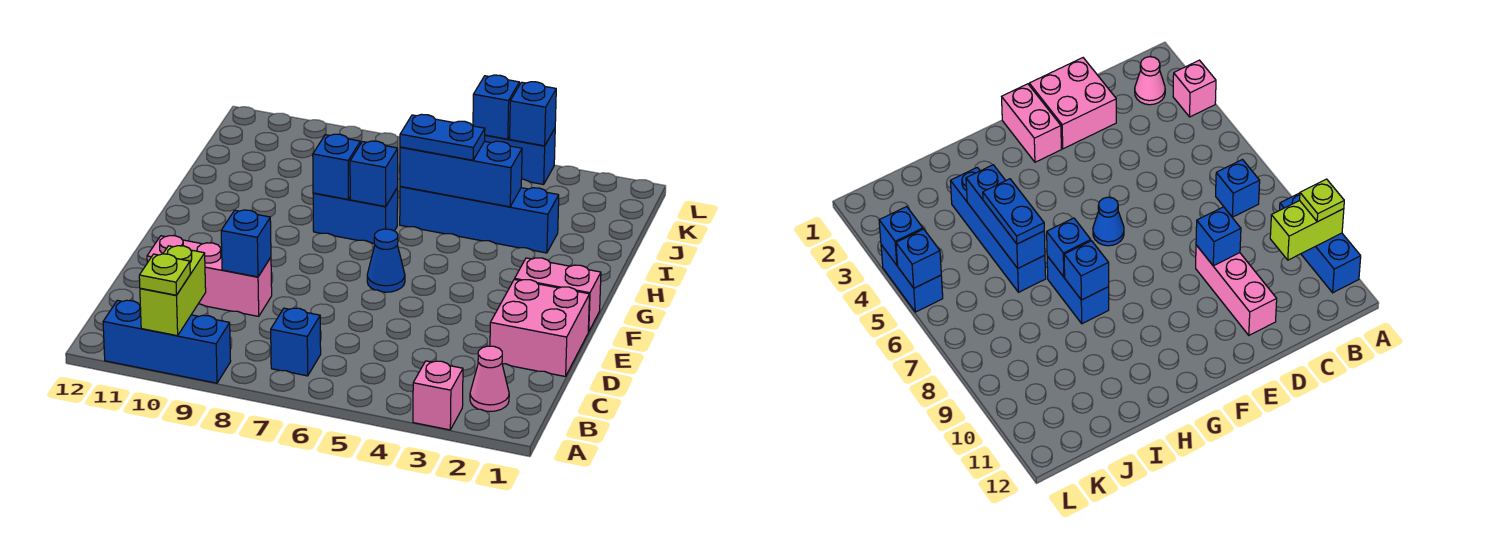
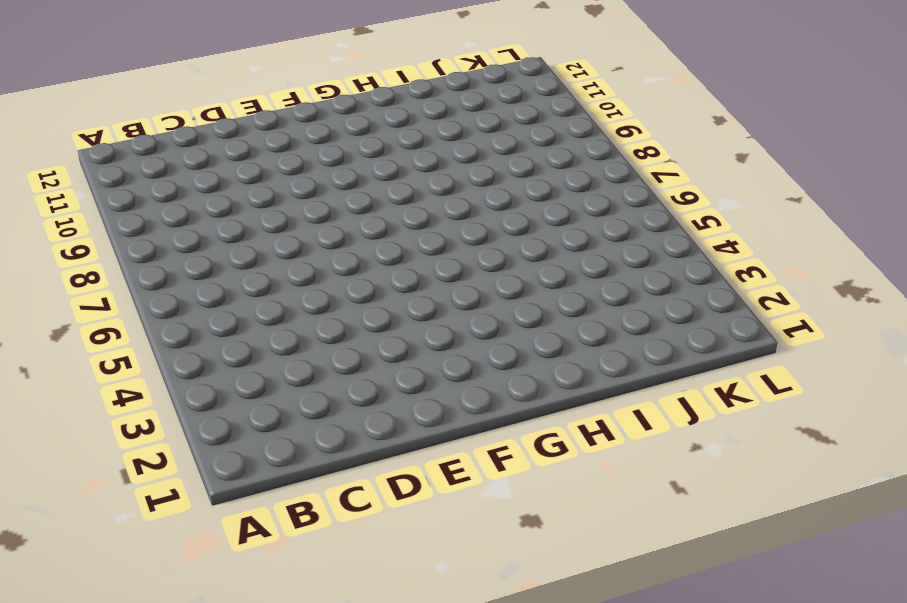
none -> pink 1x1 brick [413,361,463,430]
none -> blue 1x3 brick [103,300,231,383]
none -> pink 1x1 cone [470,346,509,412]

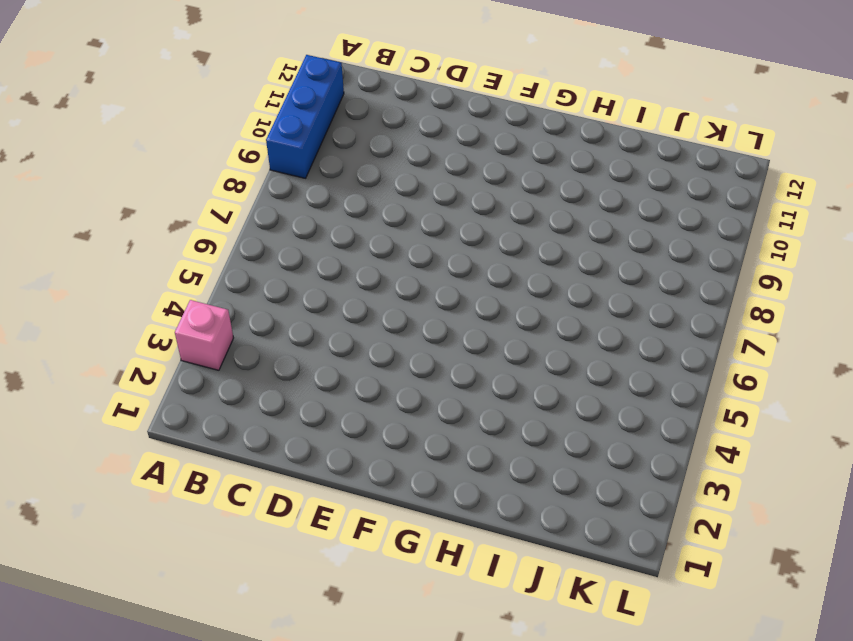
none -> pink 1x1 cone [470,346,509,412]
none -> blue 1x1 brick [271,308,321,376]
none -> pink 2x2 brick [490,279,589,377]

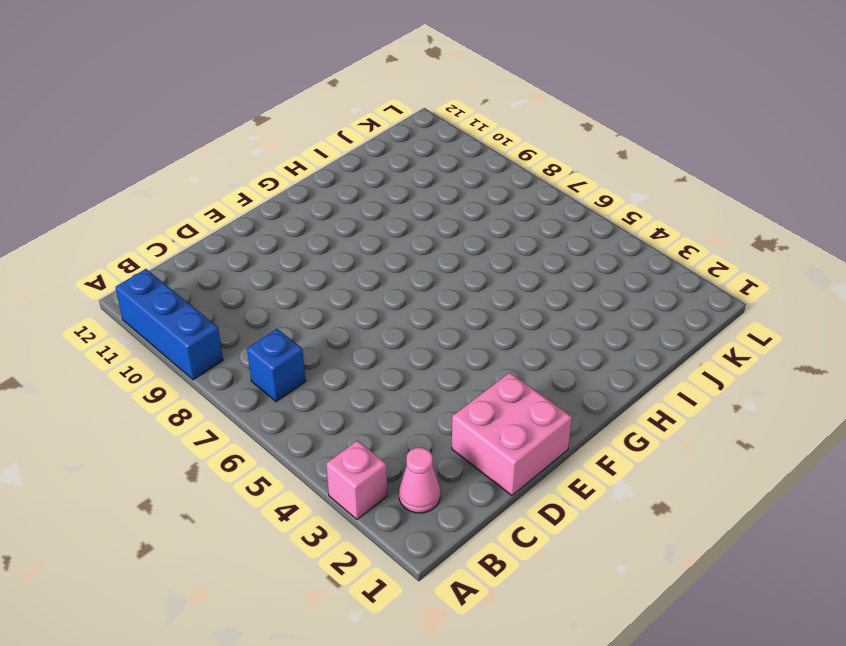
none -> pink 1x3 brick [147,236,272,316]
none -> pink 1x2 brick [515,258,601,332]
none -> blue 1x1 cone [367,229,405,292]

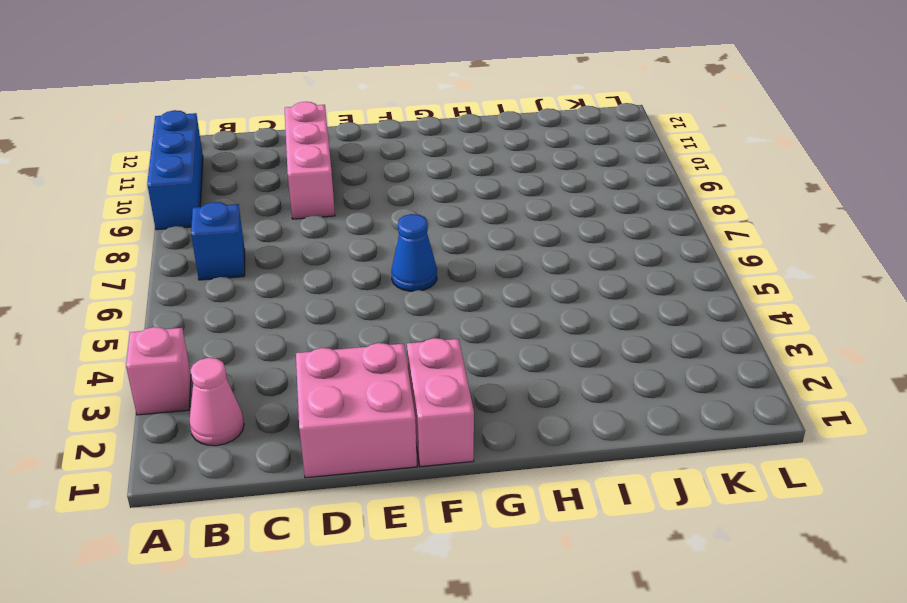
none -> blue 1x2 brick [313,188,398,243]
none -> blue 1x4 brick [400,186,559,253]
none -> blue 1x2 brick [485,129,555,185]

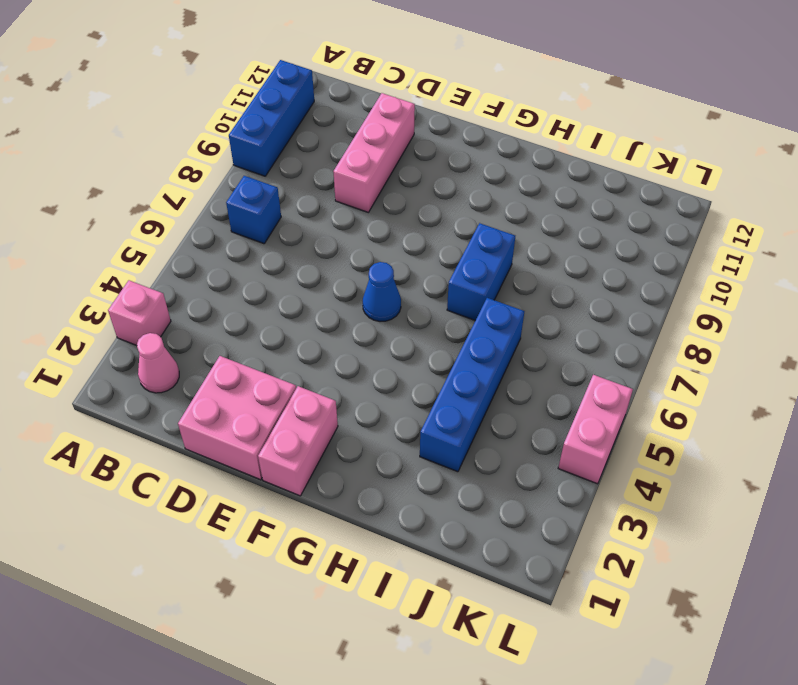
pink 1x2 brick [558,375,633,484] -> blue 1x2 brick [485,129,555,185]
none -> lime 1x2 brick [140,246,206,336]
none -> blue 1x1 brick [221,210,271,277]
none -> blue 1x1 brick [350,141,398,207]

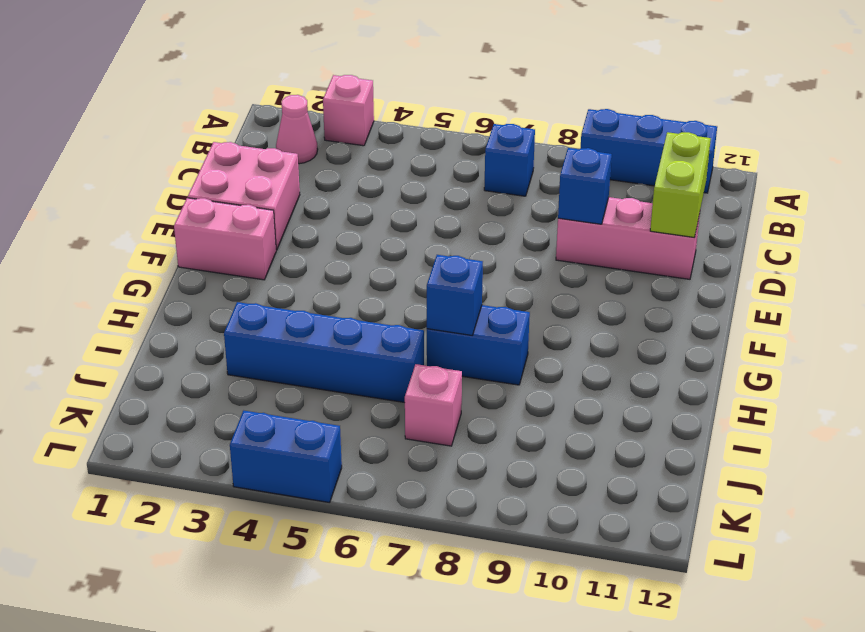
lime 1x2 brick [650,132,711,238] -> lime 1x2 brick moved to [140,246,206,336]
pink 1x1 brick [405,364,462,446] -> none
none -> blue 1x1 cone [367,229,405,292]
none -> blue 1x1 brick [313,134,360,199]
none -> blue 1x3 brick [400,141,522,207]

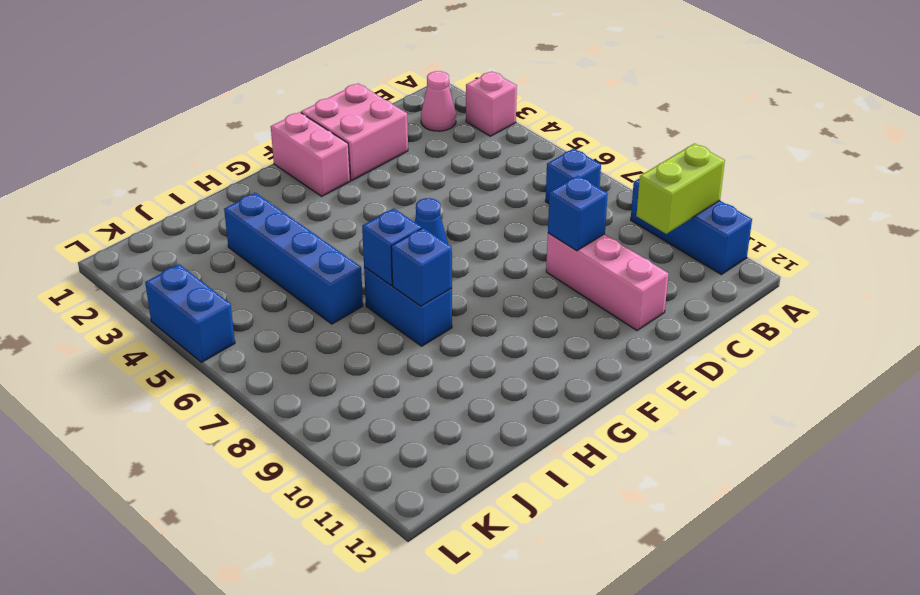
none -> blue 1x3 brick [400,141,522,207]
none -> blue 1x1 brick [510,82,556,146]
none -> blue 1x1 brick [473,75,519,139]

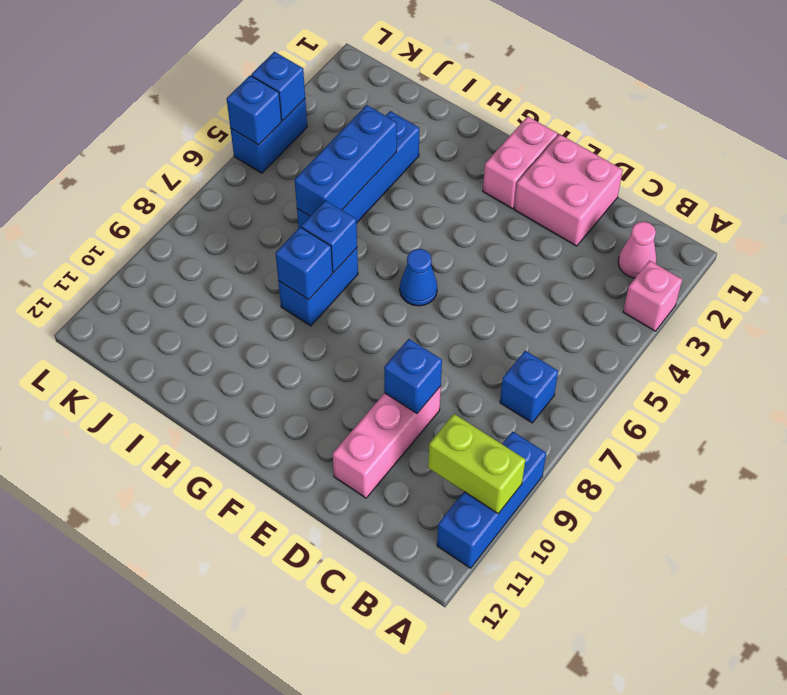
none -> lime 1x1 plate [139,254,190,295]
none -> blue 1x2 plate [400,114,485,160]

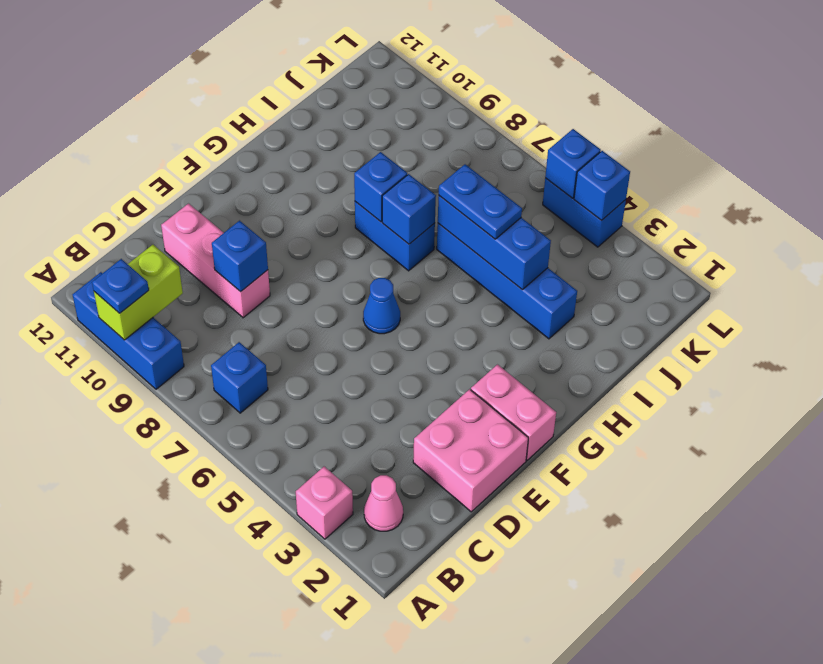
blue 1x1 plate [92,259,149,313] -> lime 1x1 plate [139,254,190,295]

